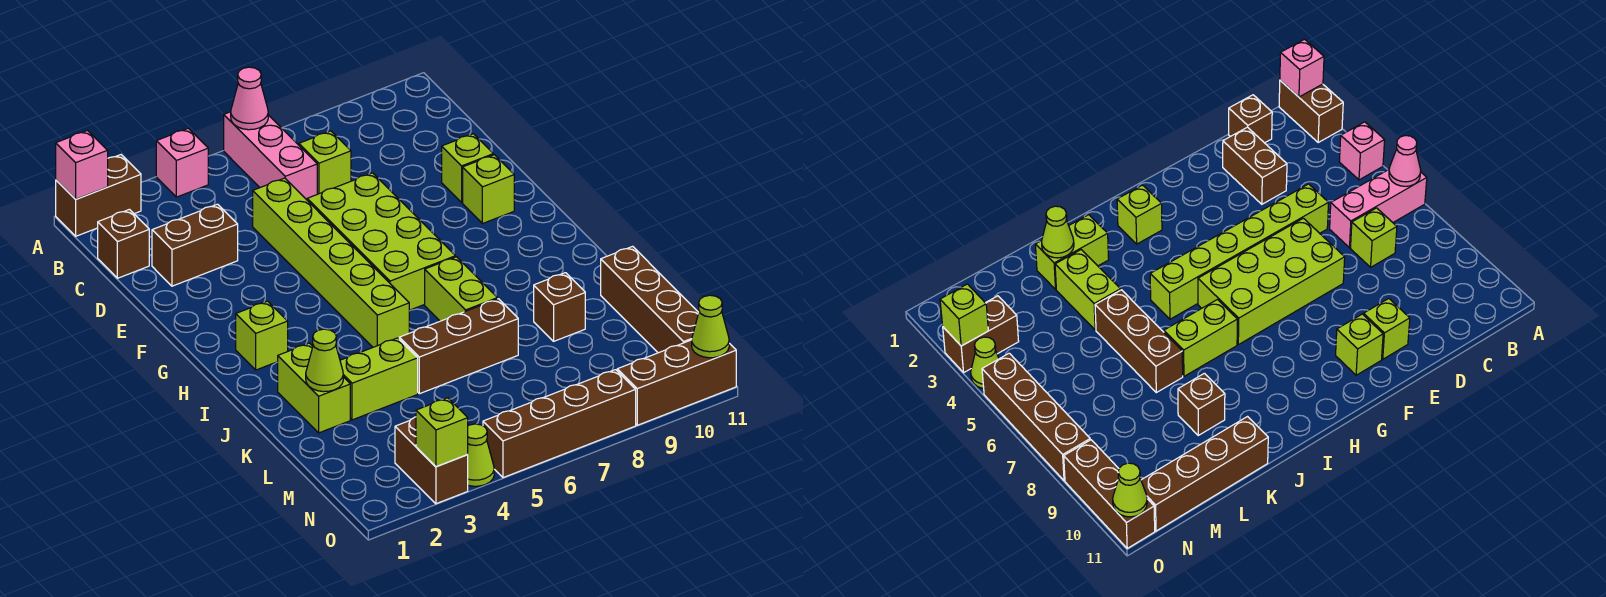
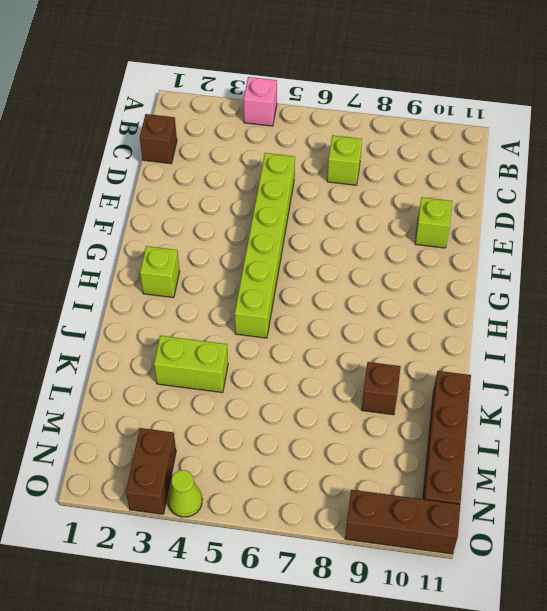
none -> brown 1x2 brick [56,155,141,236]
none -> pink 1x3 brick [224,112,317,200]
none -> brown 1x2 brick [152,204,238,286]

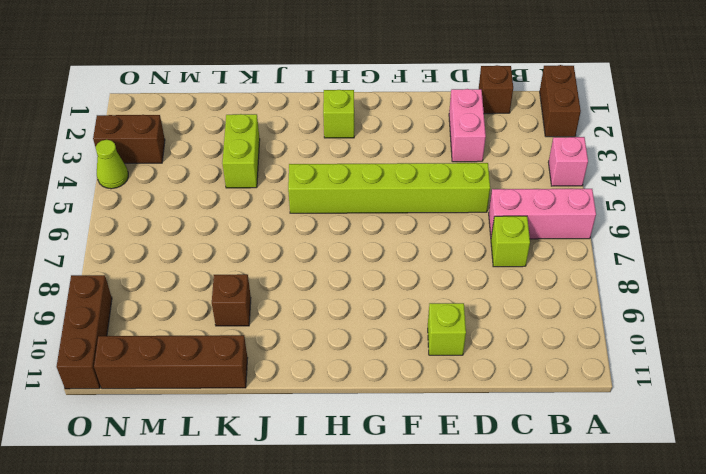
pink 1x2 brick [449,89,486,162] -> brown 1x2 brick [152,204,238,286]
none -> lime 2x4 brick [307,173,456,310]
none -> lime 1x1 brick [463,155,514,224]
none -> lime 1x2 brick [425,257,497,321]

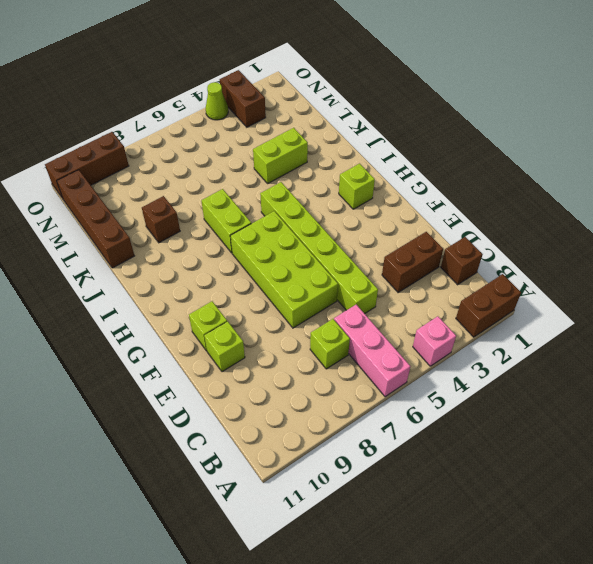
none -> lime 1x2 brick [278,343,350,433]
none -> brown 1x3 brick [399,299,518,394]
none -> brown 1x4 brick [483,370,636,478]

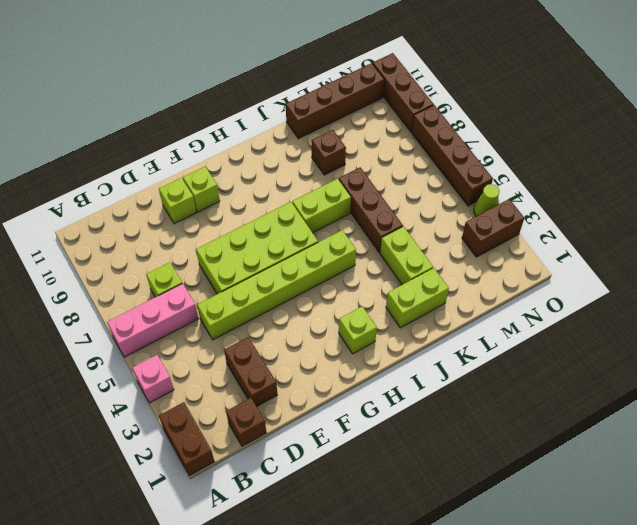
none -> pink 1x1 brick [56,131,108,199]
none -> pink 1x1 cone [231,67,268,130]
none -> lime 1x1 cone [306,329,343,392]

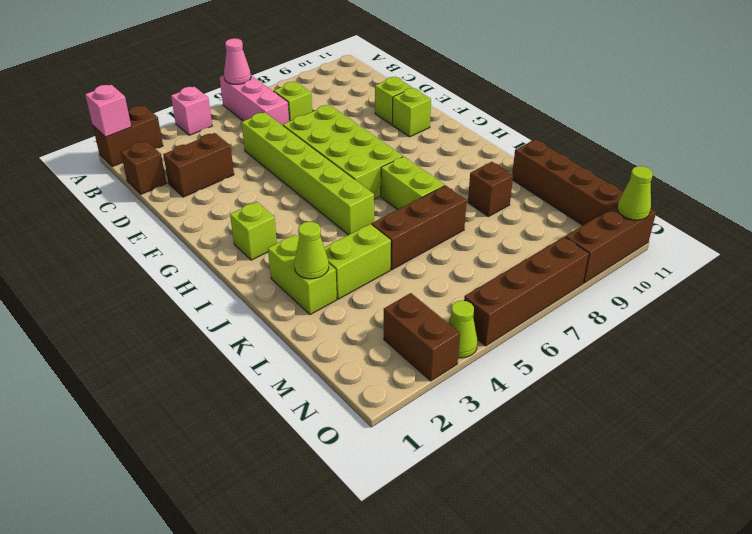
none -> lime 1x1 brick [416,398,468,467]

